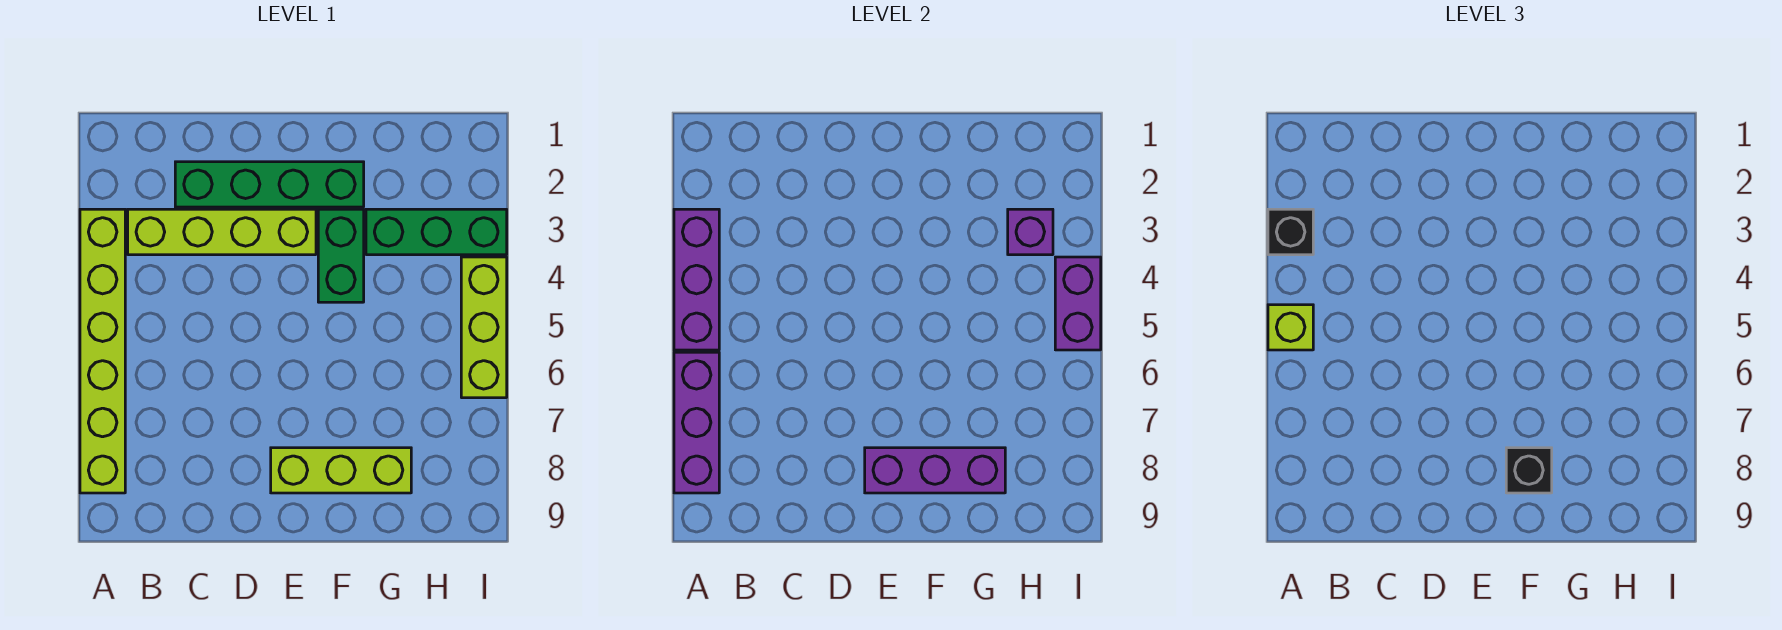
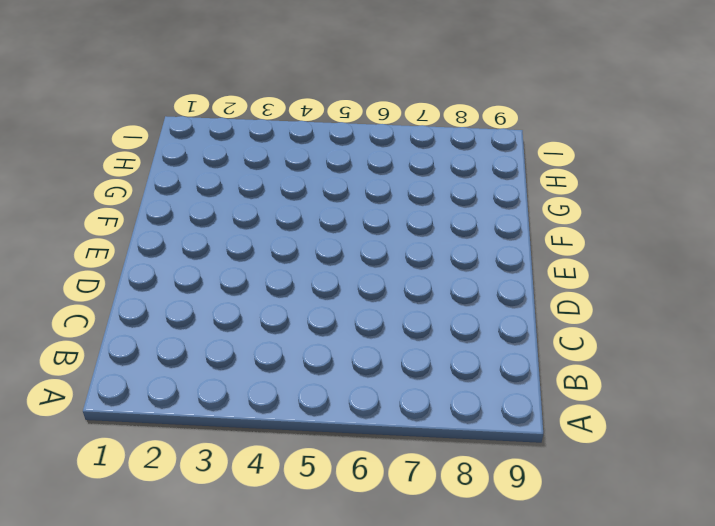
none -> lime 1x6 brick [80,209,125,493]
none -> lime 1x4 brick [128,209,316,255]
none -> green 1x4 brick [175,162,364,207]

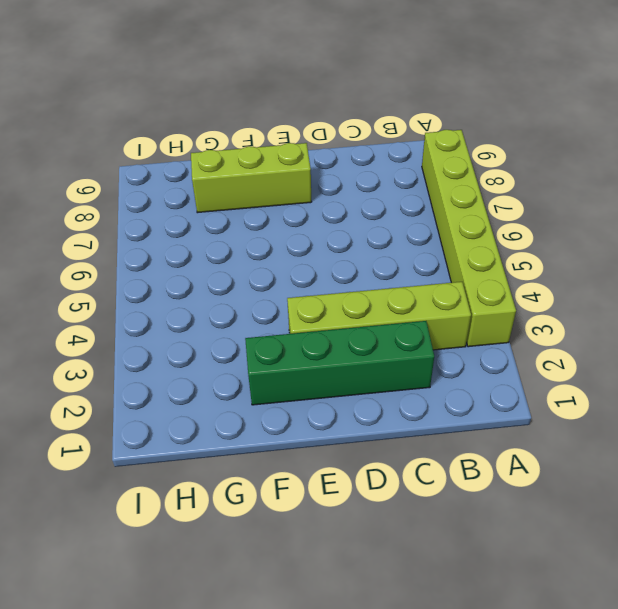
none -> green 1x2 brick [318,209,364,302]
none -> green 1x3 brick [366,209,507,255]
none -> lime 1x3 brick [461,257,507,398]

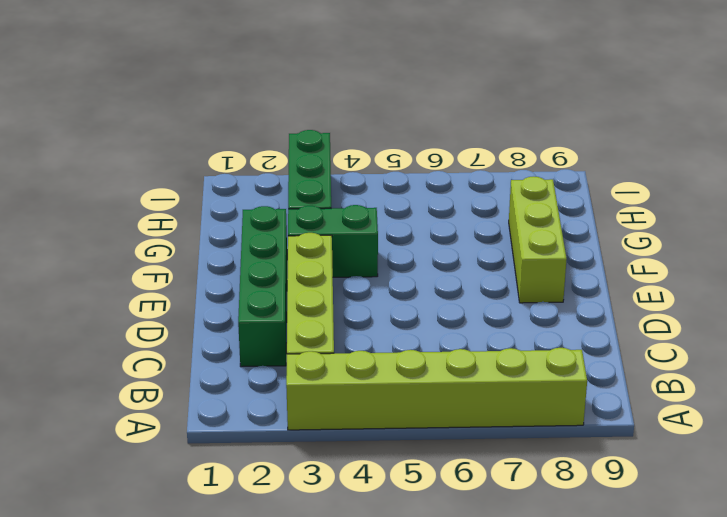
none -> lime 1x3 brick [461,257,507,398]
none -> purple 1x3 brick [674,209,719,350]
none -> purple 1x3 brick [674,352,719,493]

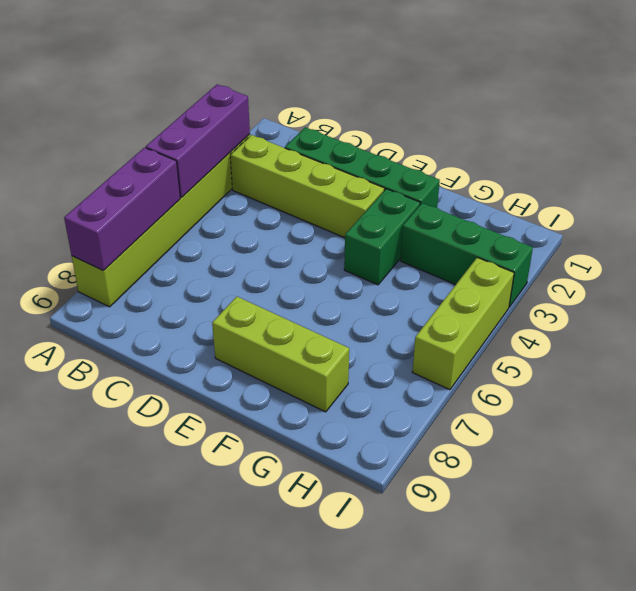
none -> purple 1x3 brick [865,448,1005,493]
none -> purple 1x1 brick [1008,209,1053,255]
none -> purple 1x2 brick [1055,257,1101,350]

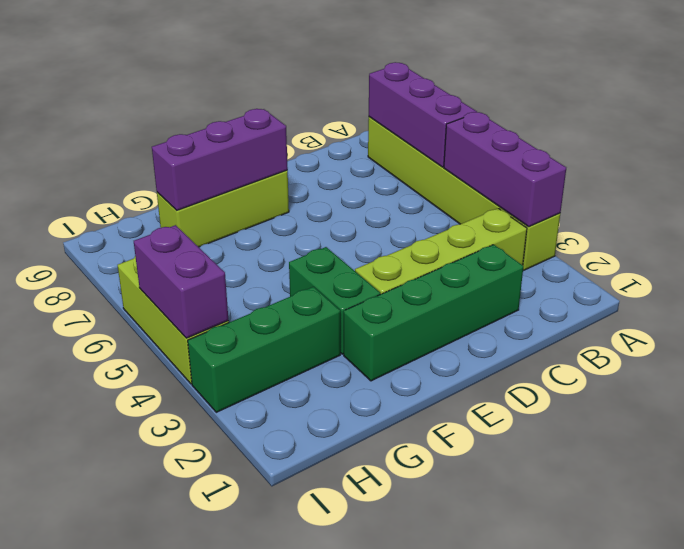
none -> purple 1x1 brick [1008,209,1053,255]
none -> black 1x1 brick [1268,209,1313,255]
none -> lime 1x1 brick [1268,305,1313,350]

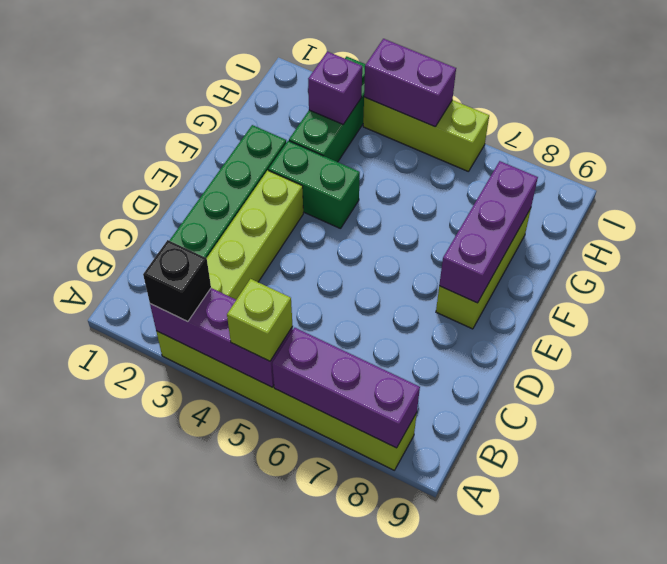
none -> black 1x1 brick [1506,448,1552,493]

